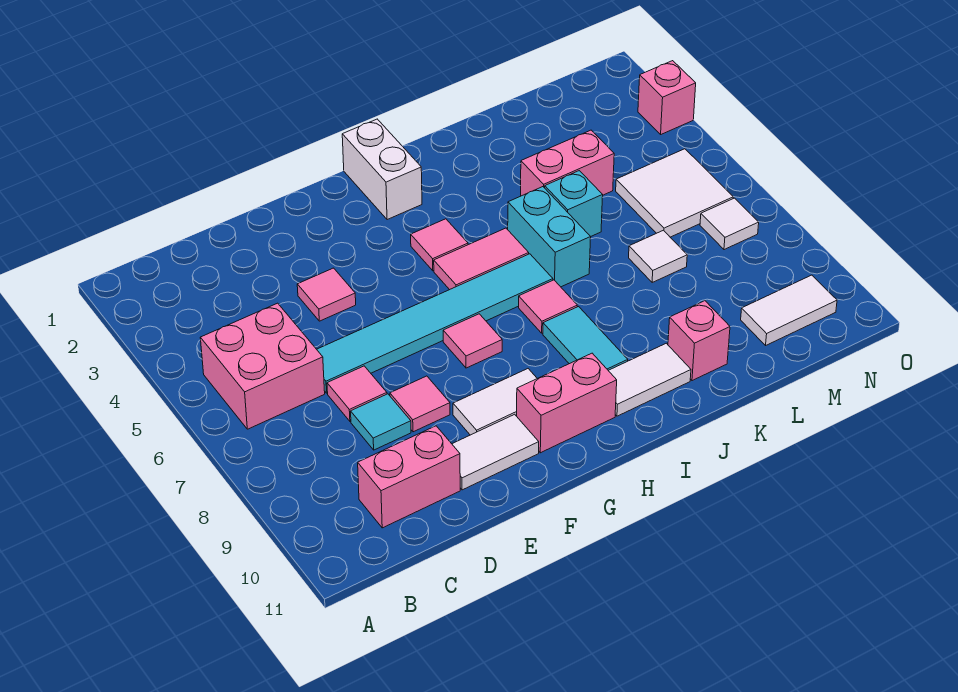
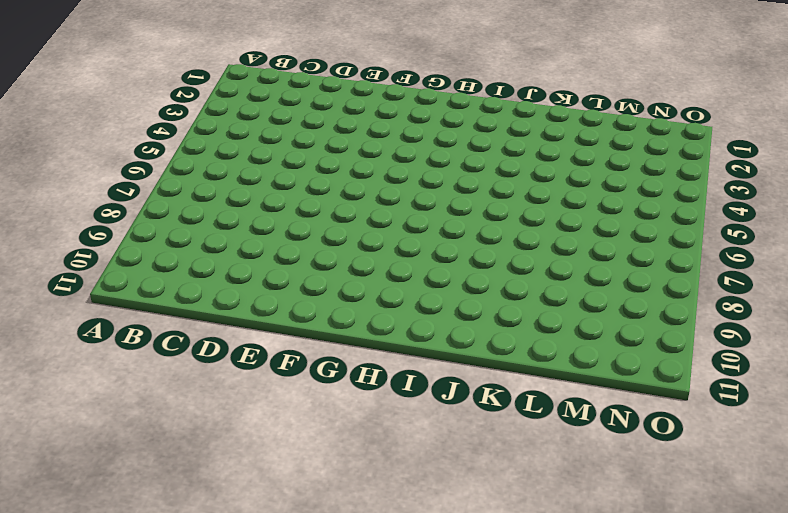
none -> pink 2x2 brick [200,303,325,429]
none -> pink 1x2 brick [358,426,460,528]
none -> cyan 1x6 tile [317,254,553,393]

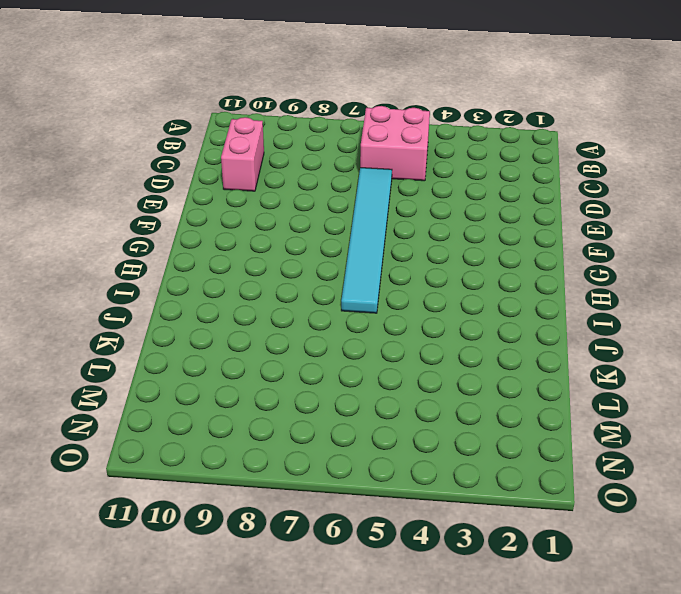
none -> pink 1x1 tile [327,366,387,421]
none -> cyan 1x1 tile [351,394,411,450]
none -> pink 1x1 tile [297,268,356,321]

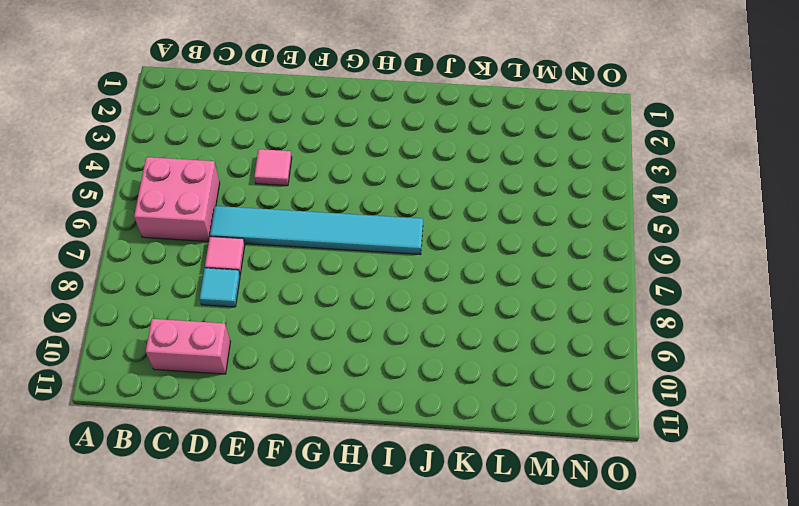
none -> pink 1x1 tile [390,376,450,432]
none -> white 1x2 tile [452,414,539,490]
none -> white 1x2 tile [453,369,537,435]

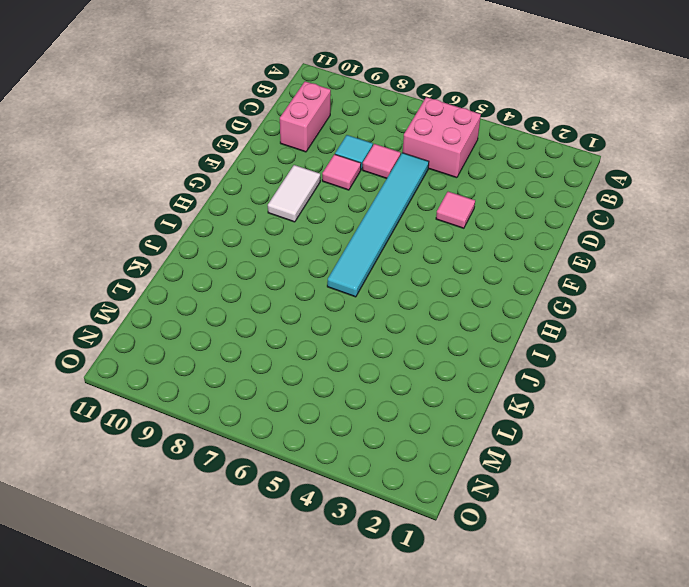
none -> white 1x2 tile [452,414,539,490]
none -> pink 1x1 tile [443,314,502,368]
none -> pink 1x2 brick [517,353,617,453]

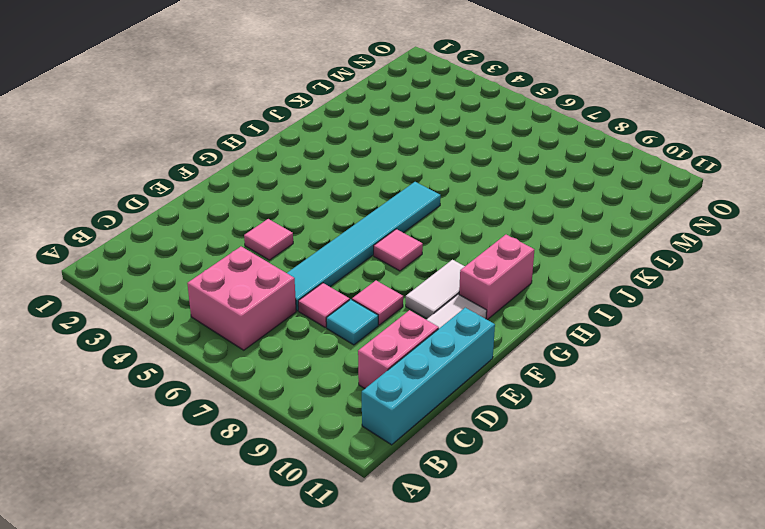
cyan 1x4 brick [362,308,495,445] -> none
none -> white 1x2 brick [342,119,422,220]
none -> pink 1x1 tile [411,219,468,271]
none -> pink 1x2 tile [434,228,529,290]

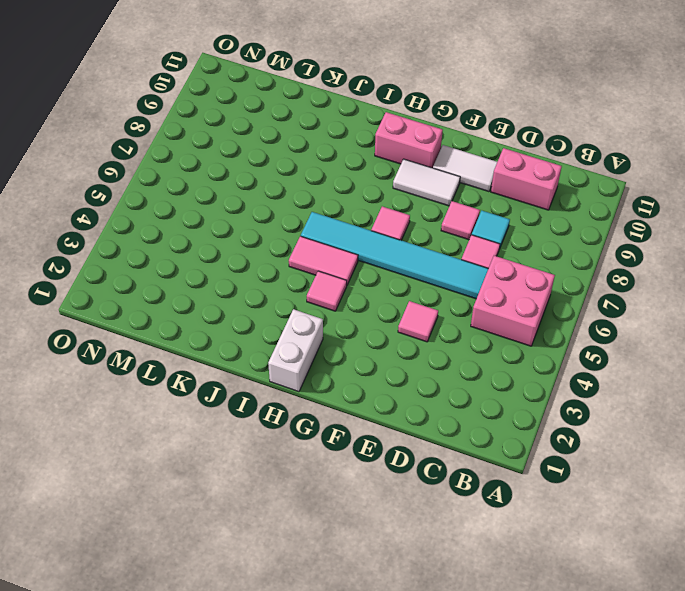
none -> pink 1x1 tile [519,280,577,333]
none -> cyan 1x2 tile [543,307,628,370]
none -> white 1x2 tile [608,343,691,416]

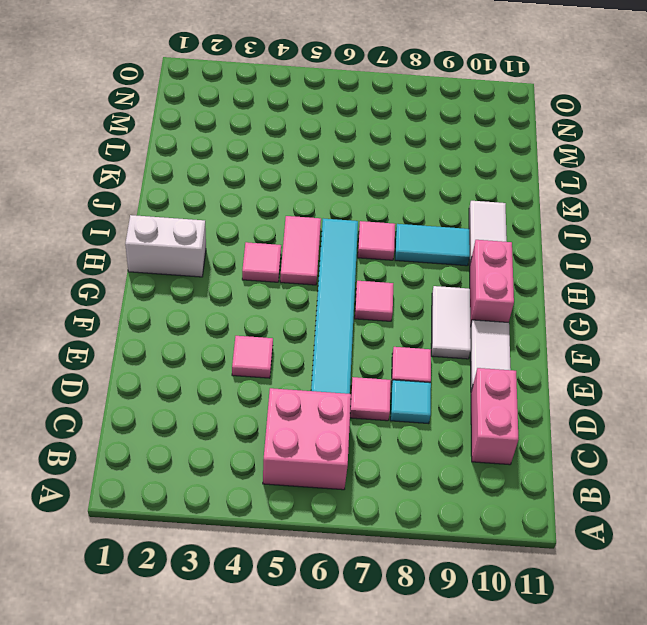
none -> cyan 1x2 brick [508,187,591,287]
none -> pink 1x2 brick [521,130,614,196]
none -> cyan 1x1 brick [545,171,603,236]

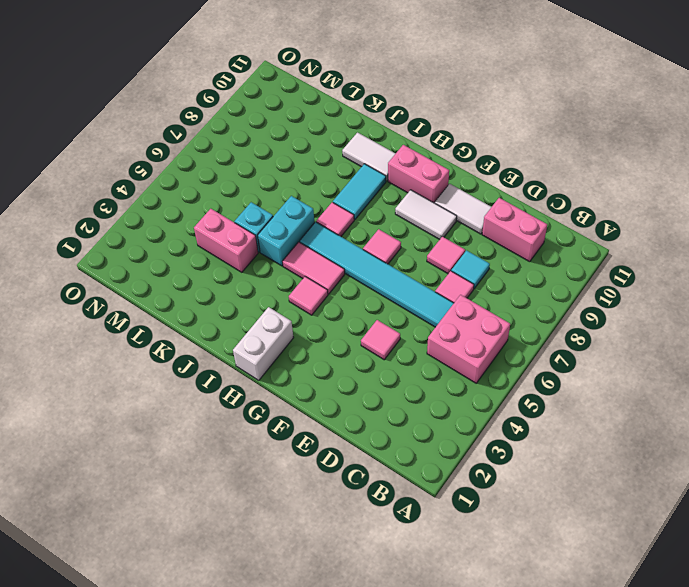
none -> pink 1x1 brick [668,301,730,381]
none -> white 1x1 tile [629,230,687,282]
none -> white 2x2 tile [616,149,733,237]

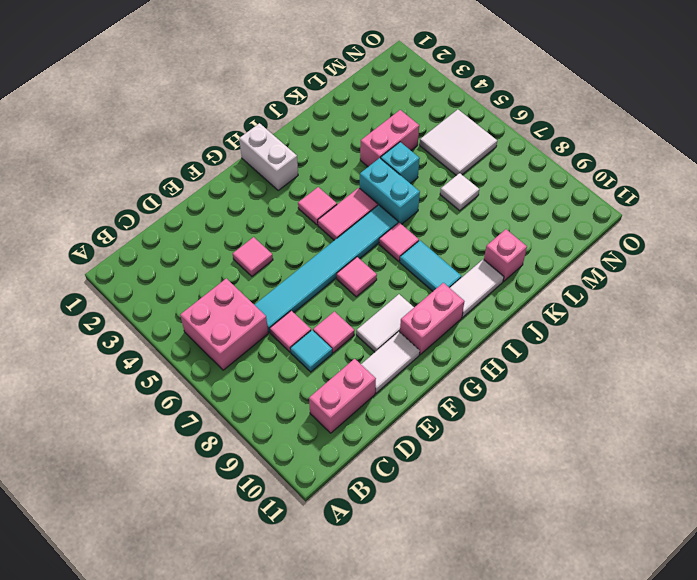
none -> white 1x2 tile [741,275,837,345]
none -> white 1x1 tile [700,198,759,250]
none -> pink 1x1 brick [638,61,696,134]

